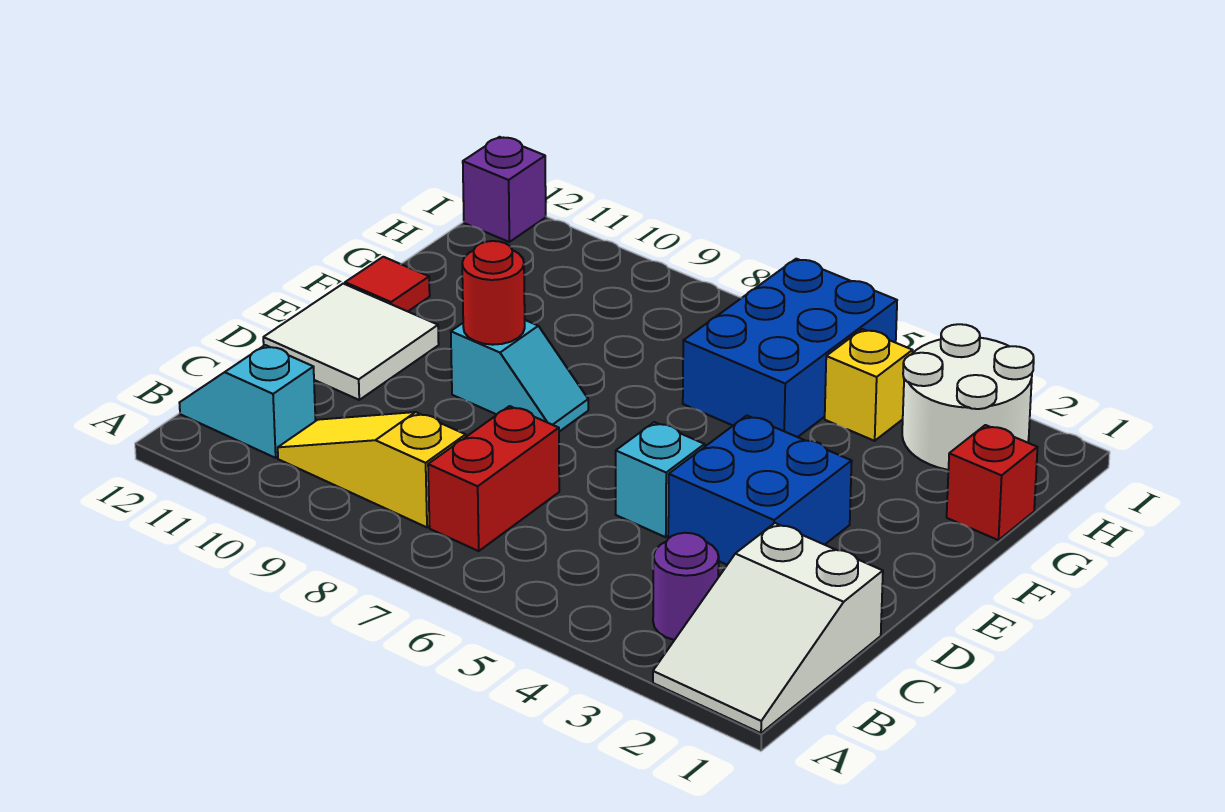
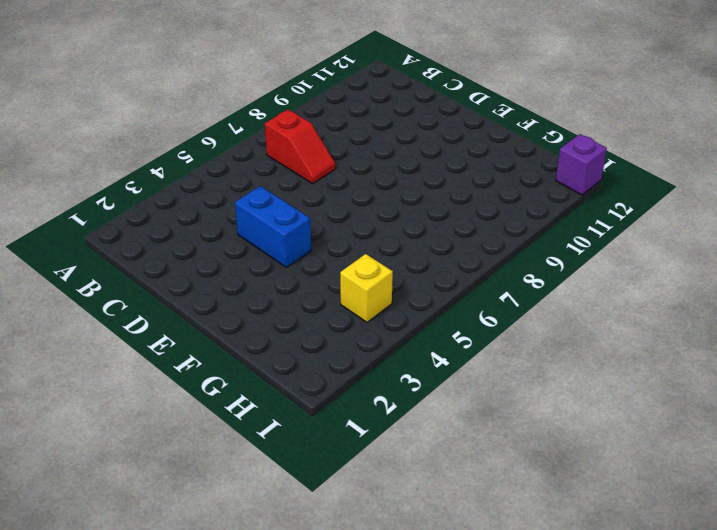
red 1x2 slope [265,110,336,184] -> red 1x2 brick [428,406,559,551]
blue 1x2 brick [235,186,311,267] -> blue 2x2 brick [668,416,852,565]
none -> white 2x3 slope [653,523,883,733]
none -> purple 1x1 round brick [653,533,719,640]
none -> yellow 1x3 slope [278,412,466,527]

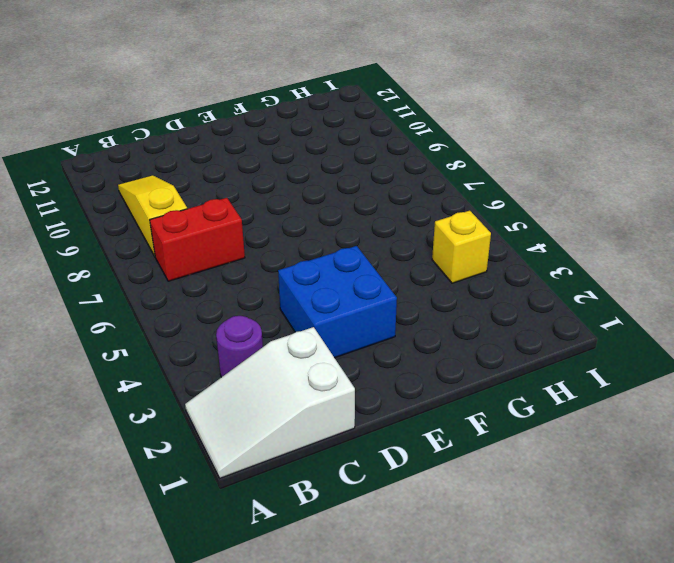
none -> cyan 1x2 slope [180,345,315,458]
none -> cyan 1x1 brick [616,422,705,537]
none -> white 2x2 tile [263,284,439,400]

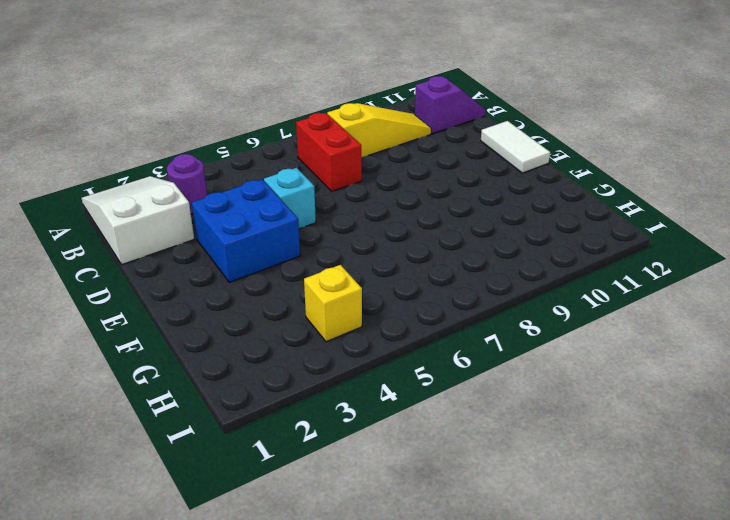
purple 1x2 slope [415,76,486,134] -> cyan 1x2 slope [180,345,315,458]
white 1x2 tile [481,121,550,173] -> white 2x2 tile [263,284,439,400]
none -> cyan 1x2 slope [451,320,588,432]
none -> red 1x1 tile [345,257,430,311]
none -> red 1x1 brick [947,425,1038,540]

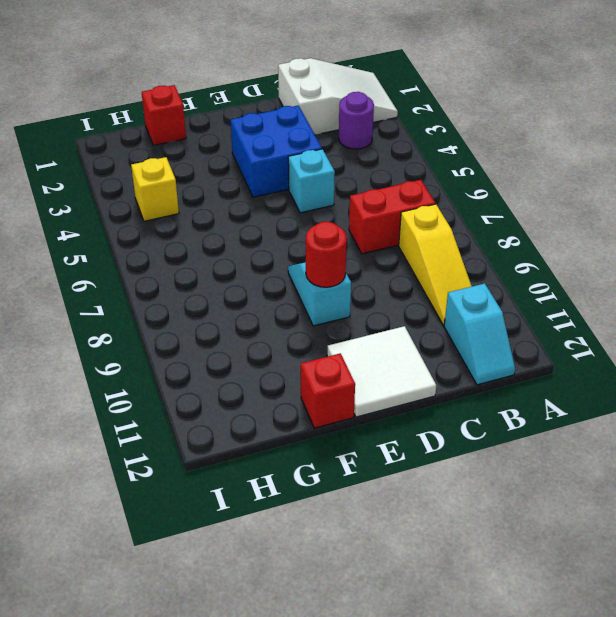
red 1x1 brick [300,353,355,428] -> red 1x1 tile [345,257,430,311]
none -> blue 2x3 brick [683,259,897,437]
none -> white 2x2 round brick [902,324,1034,470]
none -> purple 1x1 brick [463,137,546,242]

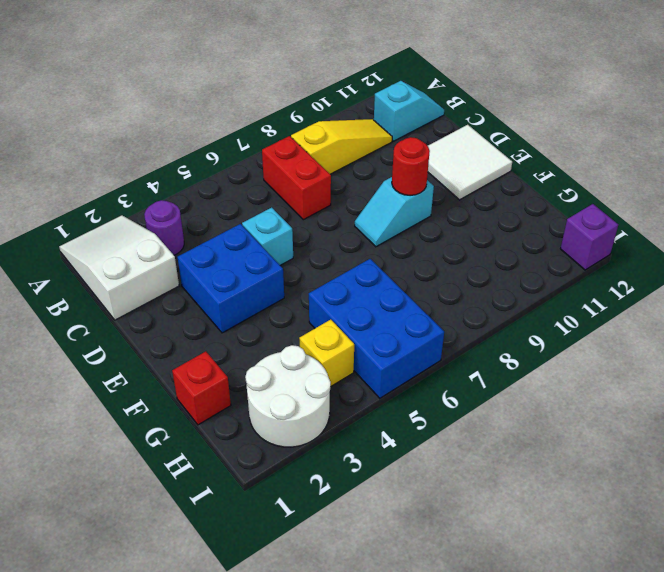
none -> red 1x1 tile [345,257,430,311]

